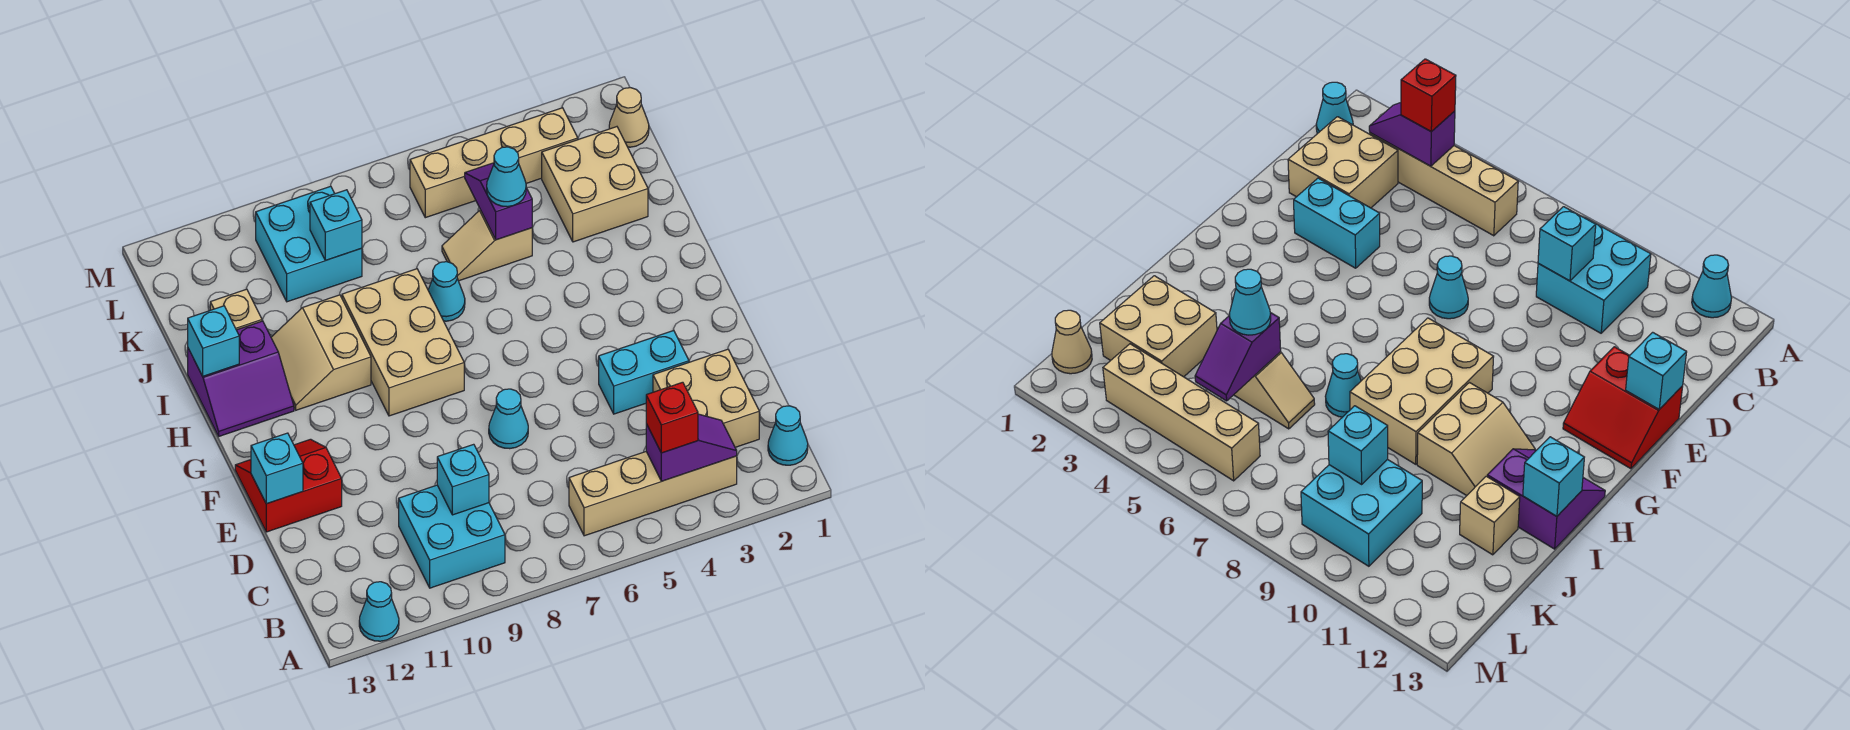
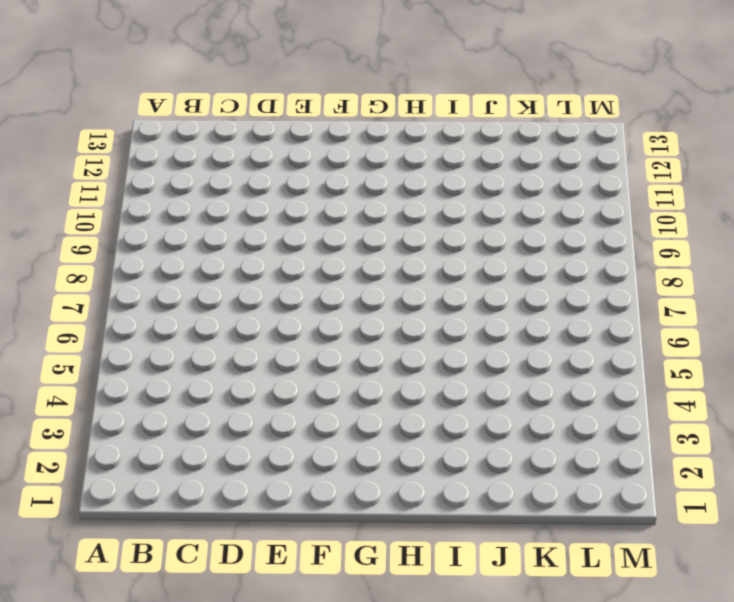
none -> cyan 1x1 cone [359,582,399,641]
none -> cyan 1x1 cone [768,406,808,465]
none -> tan 1x4 brick [569,452,737,536]

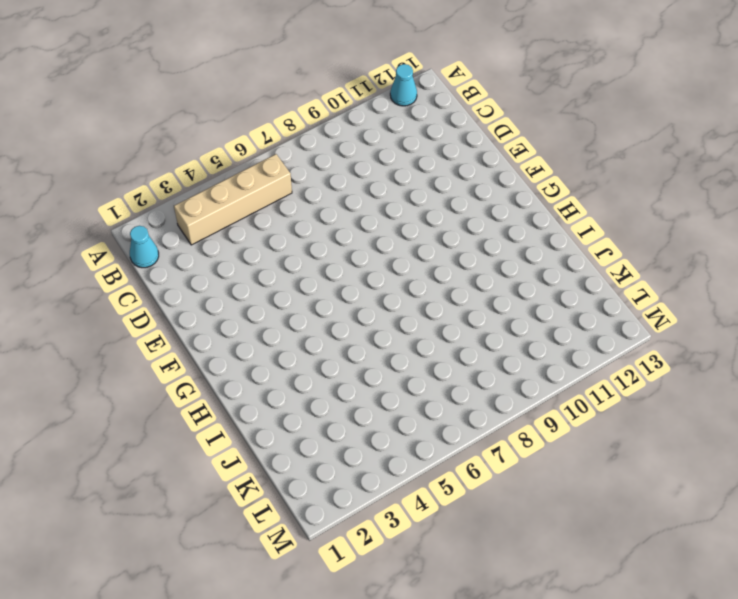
none -> cyan 2x2 brick [399,485,505,588]
none -> tan 2x2 brick [653,349,759,447]
none -> cyan 1x2 brick [599,330,689,414]

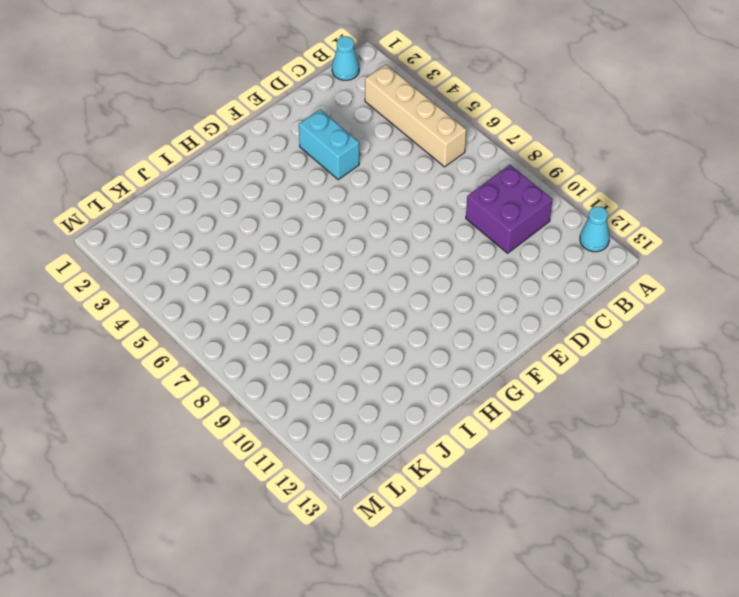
purple 2x2 brick [466,165,552,253] -> cyan 2x2 brick [399,485,505,588]
none -> tan 2x2 brick [653,349,759,447]
none -> cyan 1x1 cone [489,389,528,449]
none -> red 2x2 slope [235,439,342,532]

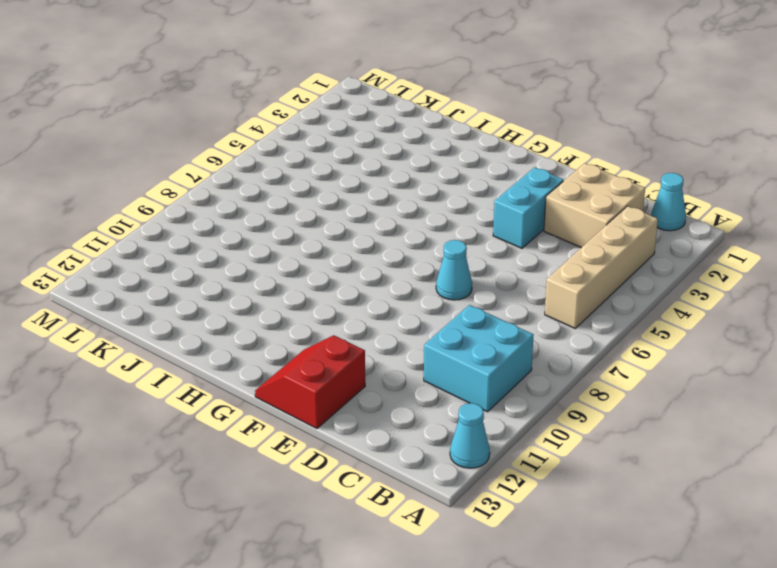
none -> tan 2x3 brick [342,269,464,416]
none -> tan 2x2 slope [271,295,371,410]
none -> purple 2x2 slope [188,321,294,436]

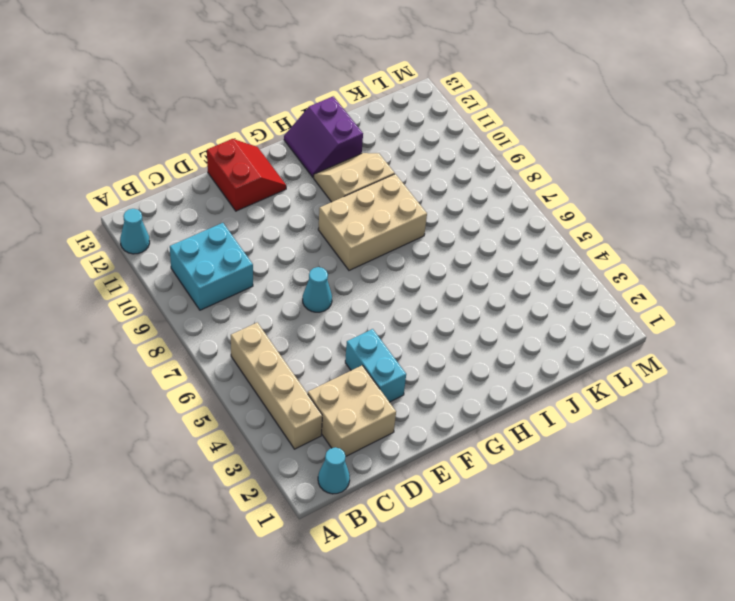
none -> cyan 1x1 cone [428,262,465,321]
none -> tan 2x2 brick [542,127,648,242]
none -> tan 1x2 slope [442,210,532,281]

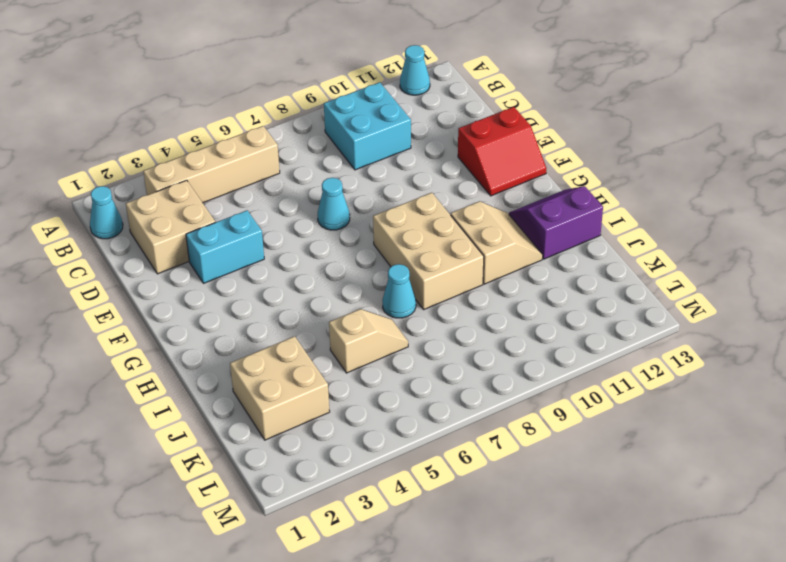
none -> tan 1x1 brick [210,289,262,330]
none -> cyan 2x2 brick [256,186,362,302]
none -> tan 1x1 cone [609,88,649,147]

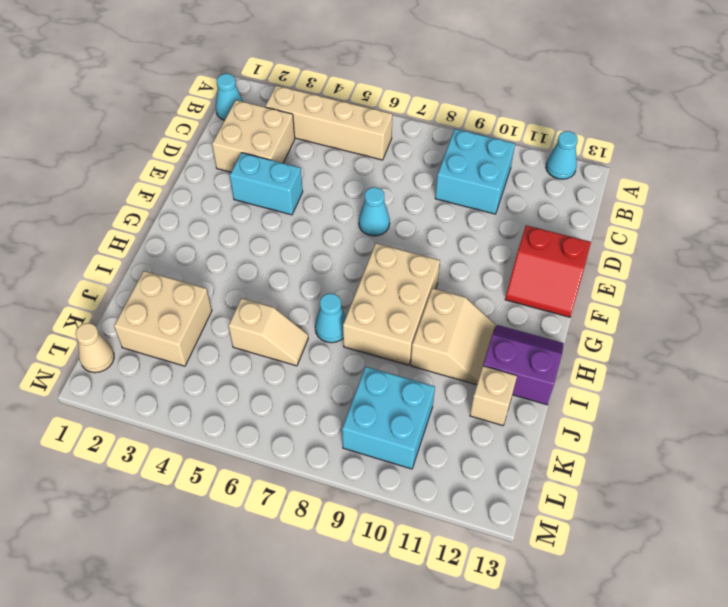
none -> tan 1x4 brick [410,108,578,218]
none -> purple 1x2 slope [646,414,737,481]
none -> cyan 1x1 brick [437,444,489,515]

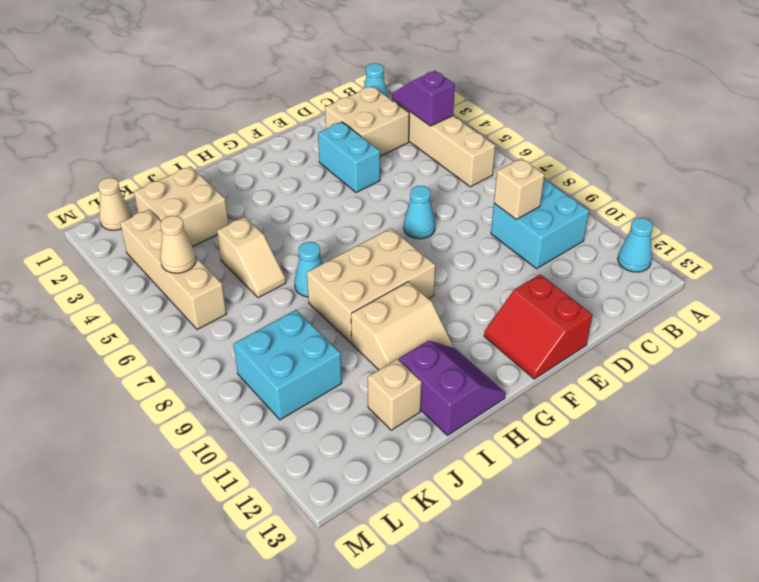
tan 1x1 brick [494,158,545,219] -> cyan 1x1 brick [437,444,489,515]
tan 1x1 cone [160,216,196,273] -> none
none -> cyan 1x1 brick [251,433,303,504]
none -> cyan 1x1 brick [188,306,239,376]
none -> purple 1x2 slope [465,163,532,240]

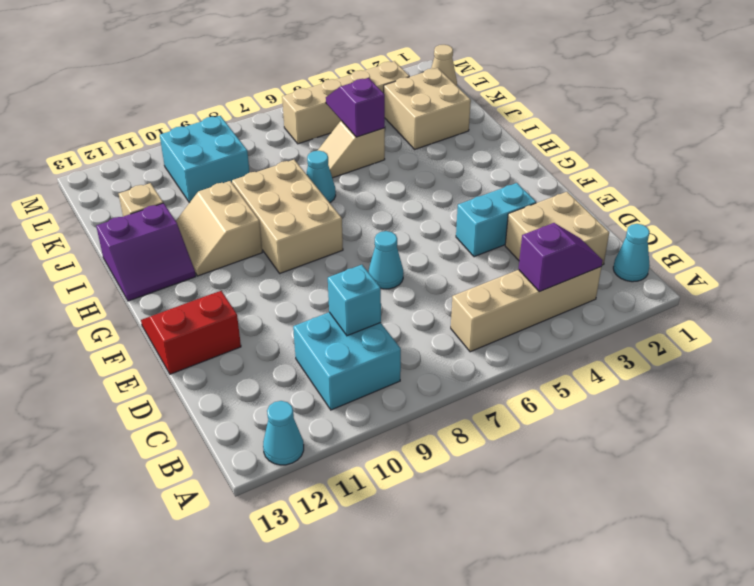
none -> cyan 1x1 brick [251,433,303,504]
none -> cyan 1x1 brick [188,306,239,376]
none -> cyan 1x1 brick [310,190,362,260]

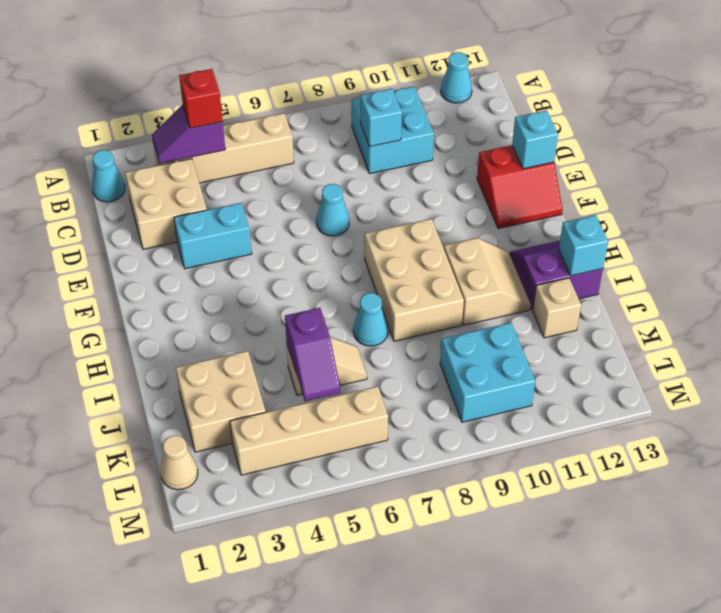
none -> cyan 1x1 brick [310,190,362,260]
none -> cyan 1x1 cone [487,147,526,207]

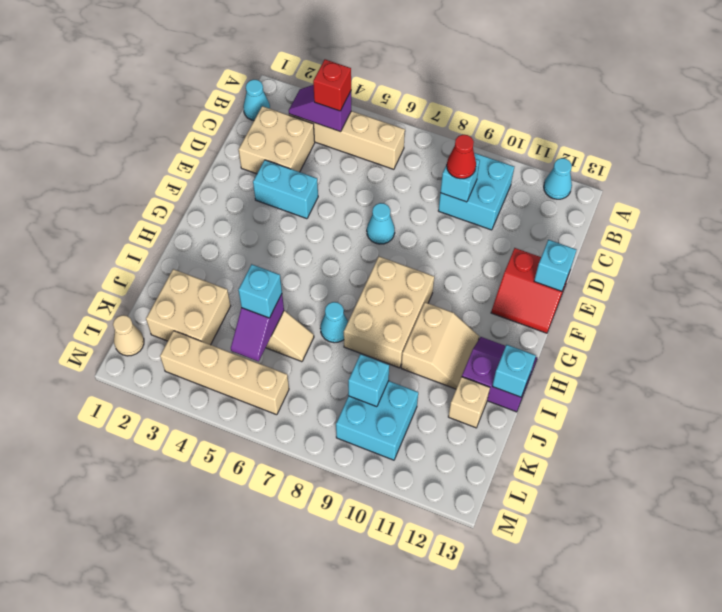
red 1x1 cone [447,135,476,179] -> none
cyan 1x1 brick [238,264,282,318] -> cyan 1x1 cone [487,147,526,207]

